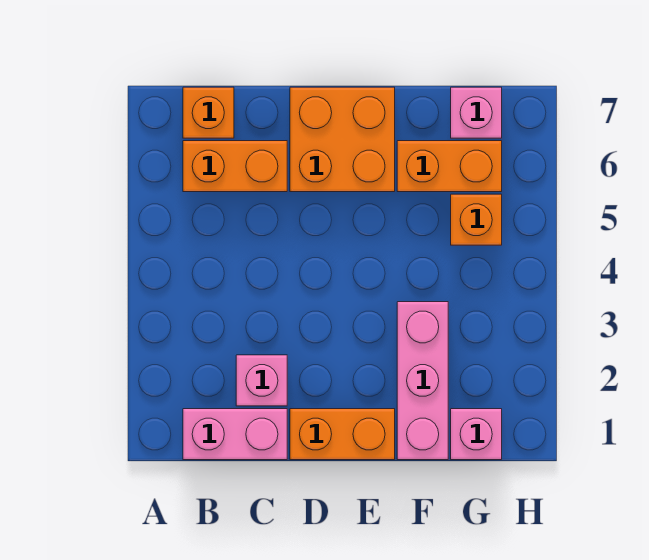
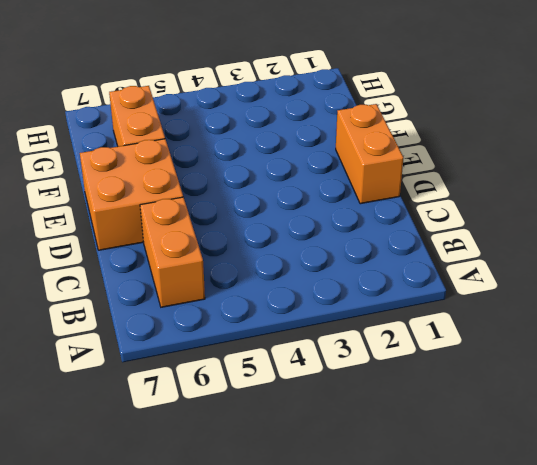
none -> pink 1x2 brick [183,409,287,460]
none -> orange 1x1 brick [183,87,234,138]

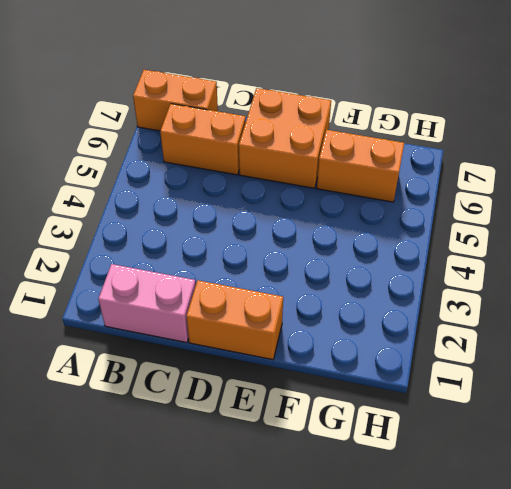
orange 1x2 brick [133,70,218,131] -> orange 1x1 brick [183,87,234,138]
none -> pink 1x1 brick [236,355,287,406]
none -> pink 1x3 brick [397,302,448,460]

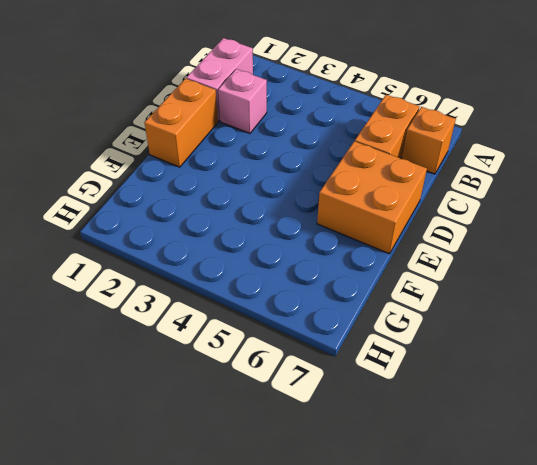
none -> pink 1x3 brick [397,302,448,460]
none -> orange 1x2 brick [397,141,502,192]

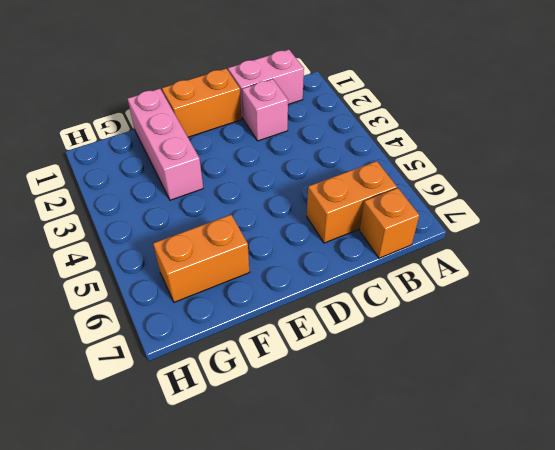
none -> orange 2x2 brick [290,87,395,192]
none -> pink 1x1 brick [451,409,502,460]

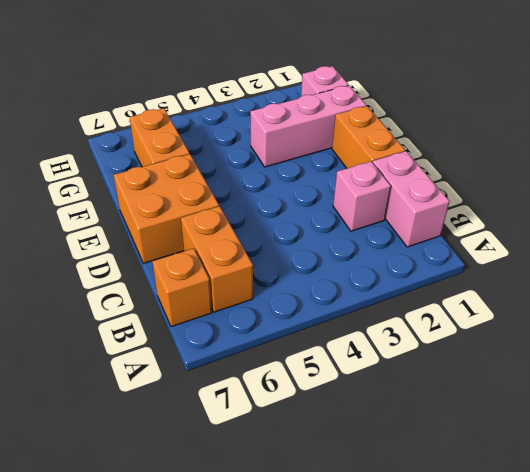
none -> orange 1x1 brick [451,194,502,245]
none -> pink 1x1 brick [451,87,502,138]

